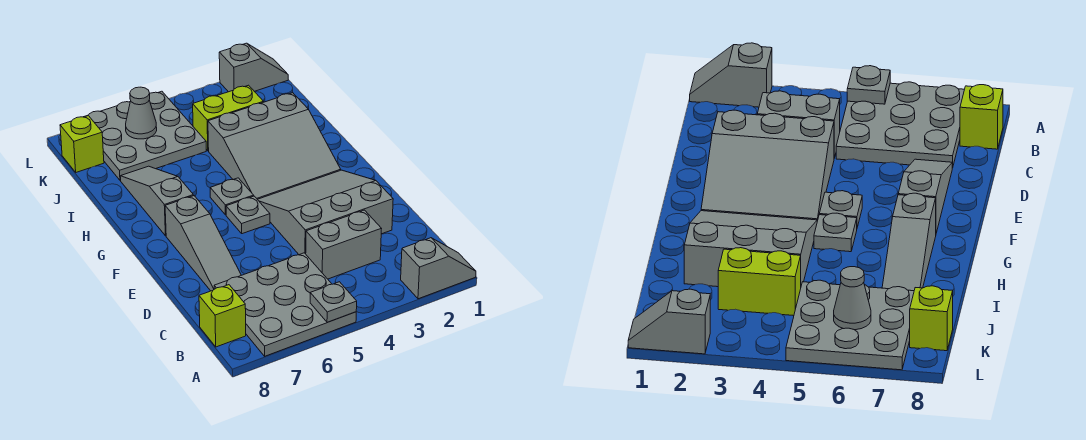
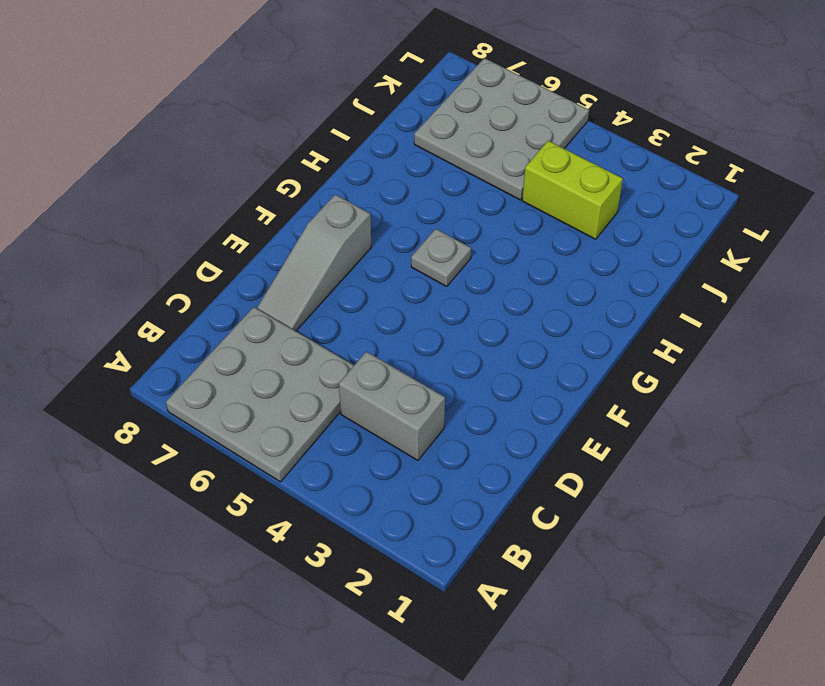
none -> grey 1x2 slope [401,238,476,299]
none -> lime 1x1 brick [199,285,246,347]
none -> grey 3x3 slope [257,170,393,255]

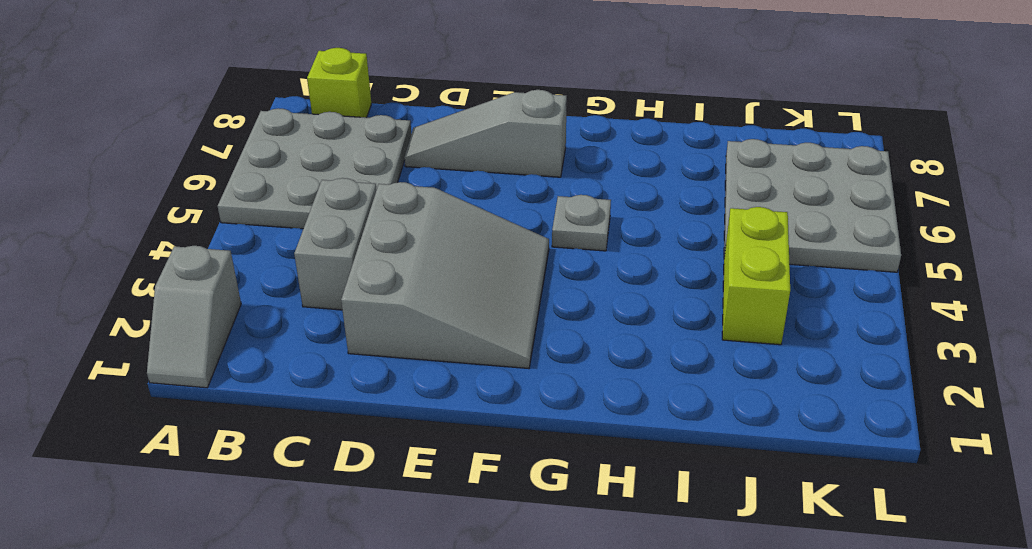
none -> grey 1x1 plate [226,196,270,234]
none -> grey 3x3 slope [208,93,341,199]
none -> grey 1x3 slope [120,166,193,236]

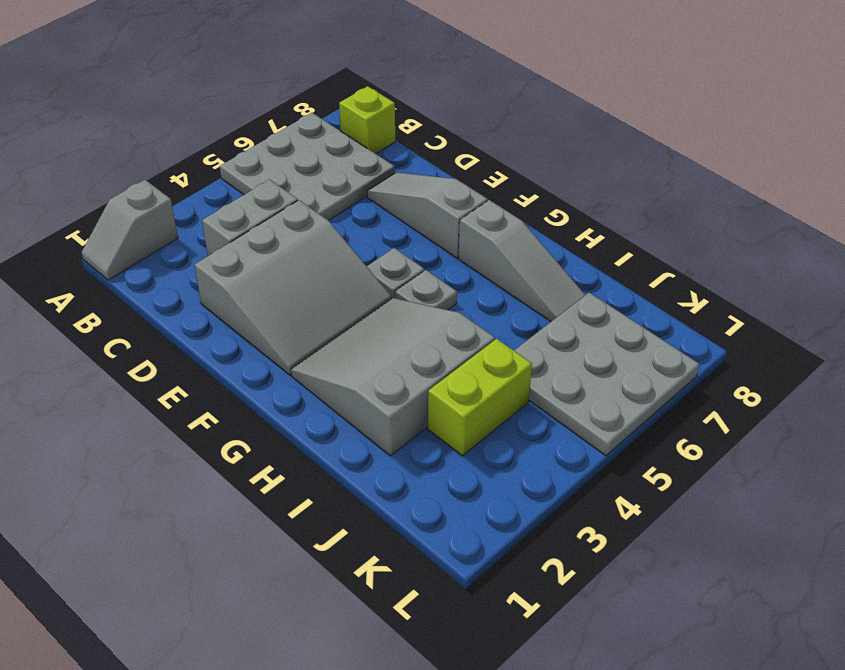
none -> lime 1x1 brick [60,116,104,172]
none -> grey 1x2 slope [219,43,288,92]
none -> grey 1x1 plate [310,282,357,322]

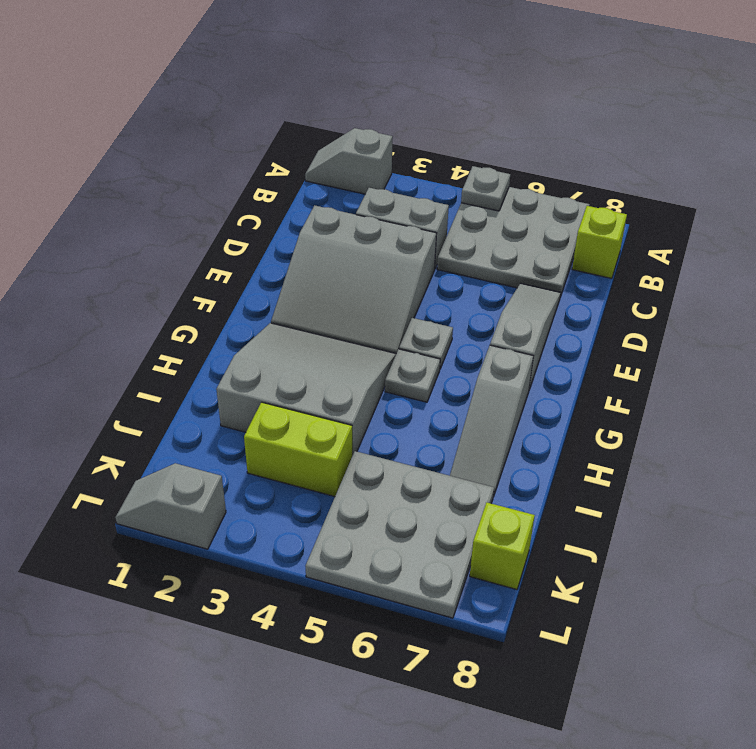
none -> grey 1x1 cone [126,87,157,139]

